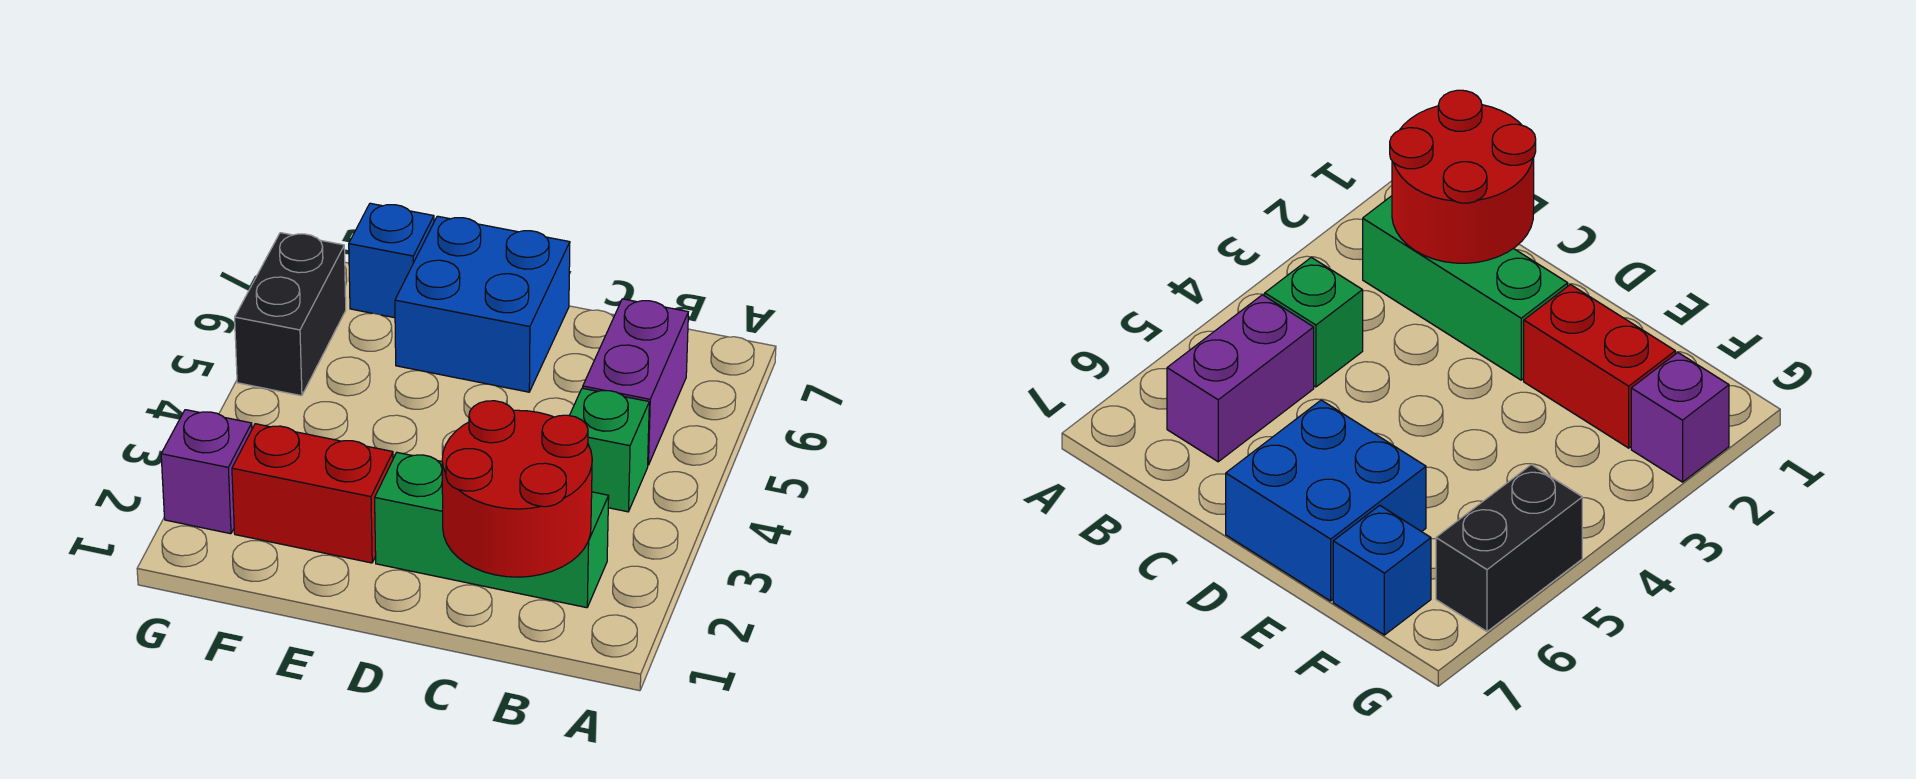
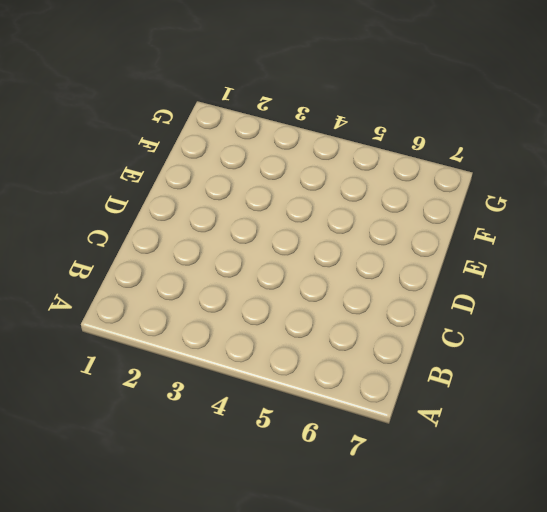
none -> green 1x3 brick [375,453,609,608]
none -> green 1x1 brick [569,388,649,512]

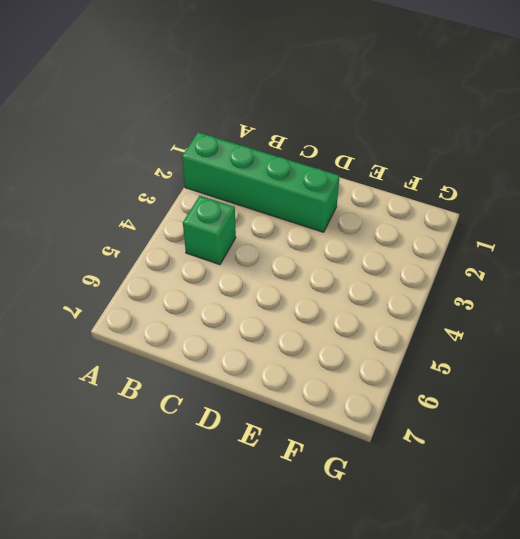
green 1x4 brick [182,132,340,232] -> green 1x3 brick [375,453,609,608]
none -> purple 1x2 brick [583,299,688,465]
none -> blue 2x2 brick [395,216,570,392]

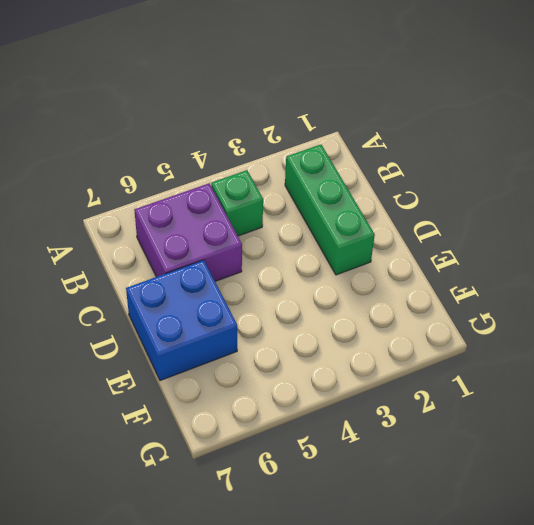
purple 2x2 brick [134,183,242,281] -> purple 1x2 brick [583,299,688,465]
none -> red 1x2 brick [232,424,393,563]
none -> blue 1x1 brick [349,203,434,318]

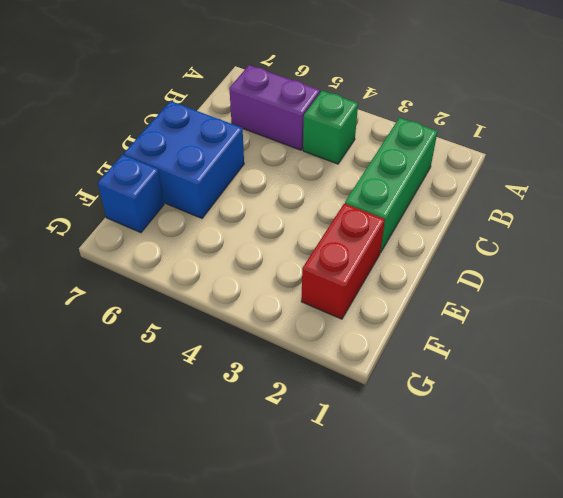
none -> purple 1x1 brick [161,410,252,534]
none -> black 1x2 brick [235,233,346,396]

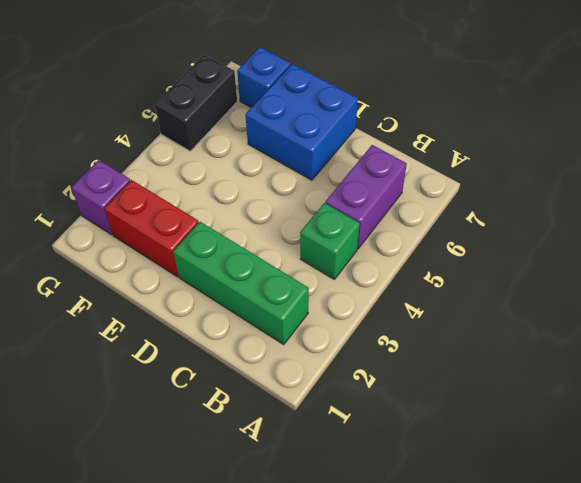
none -> red 2x2 round brick [442,401,592,577]

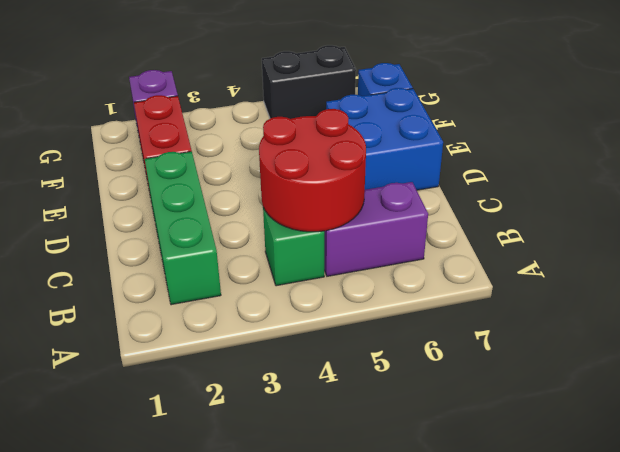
red 2x2 round brick [259,109,366,232] -> red 2x2 round brick moved to [442,401,592,577]

